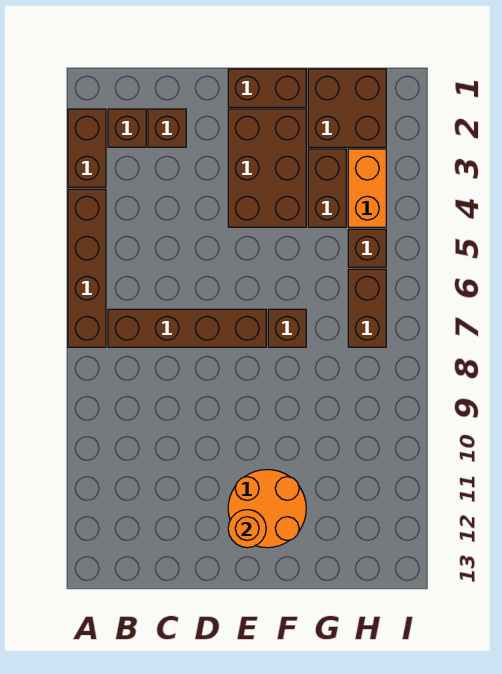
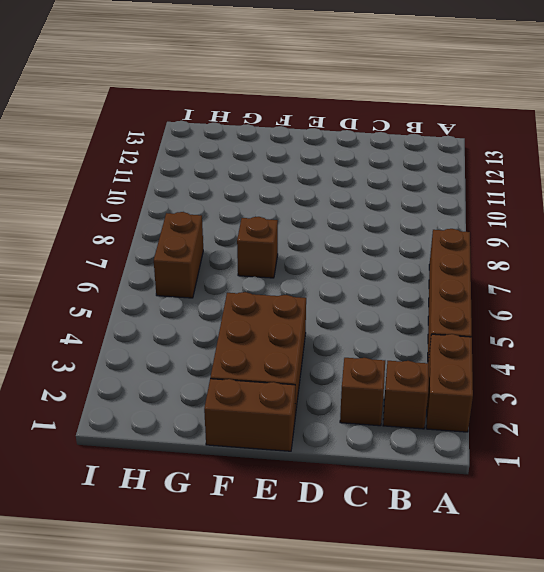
none -> brown 1x4 brick [108,309,266,347]
none -> orange 2x2 round brick [228,469,306,548]
none -> brown 2x2 brick [308,69,386,147]

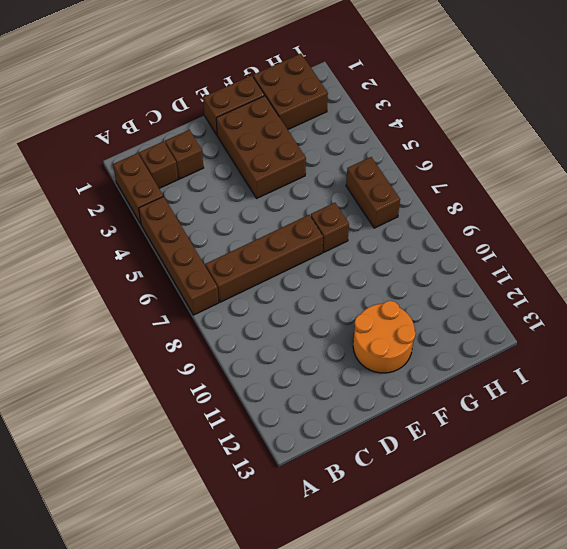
none -> brown 1x2 brick [308,149,346,227]
none -> orange 1x2 brick [348,149,386,227]
none -> brown 1x1 brick [348,229,386,267]

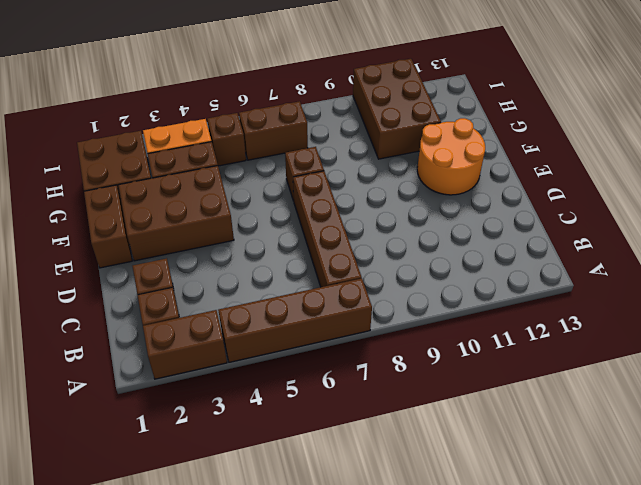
brown 2x3 brick [353,59,441,159] -> none
none -> orange 1x1 round brick [228,510,266,548]

